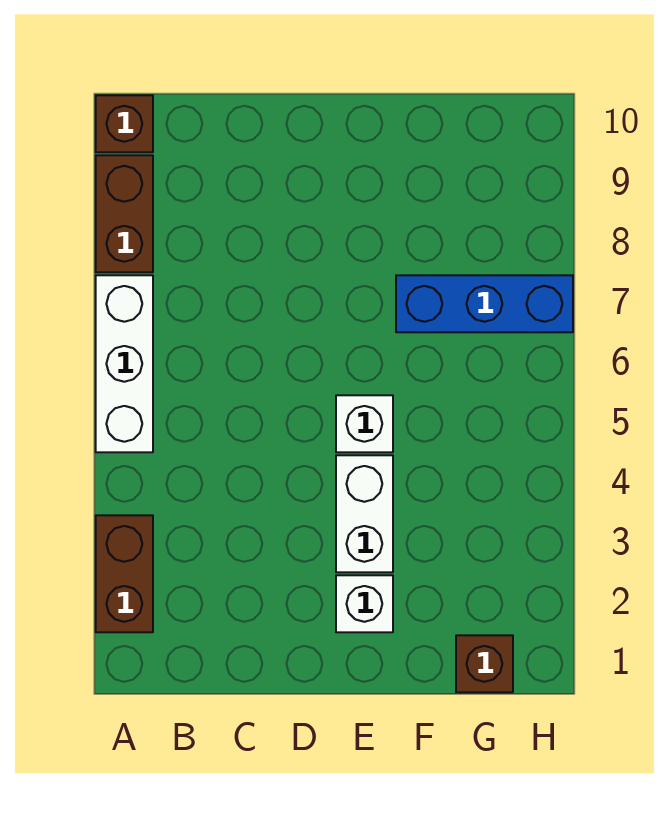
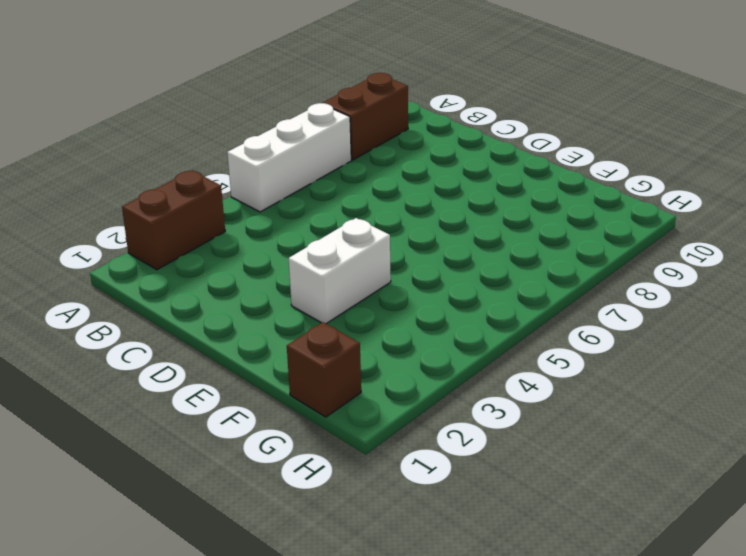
none -> brown 1x1 brick [96,95,153,152]
none -> white 1x1 brick [336,575,393,632]

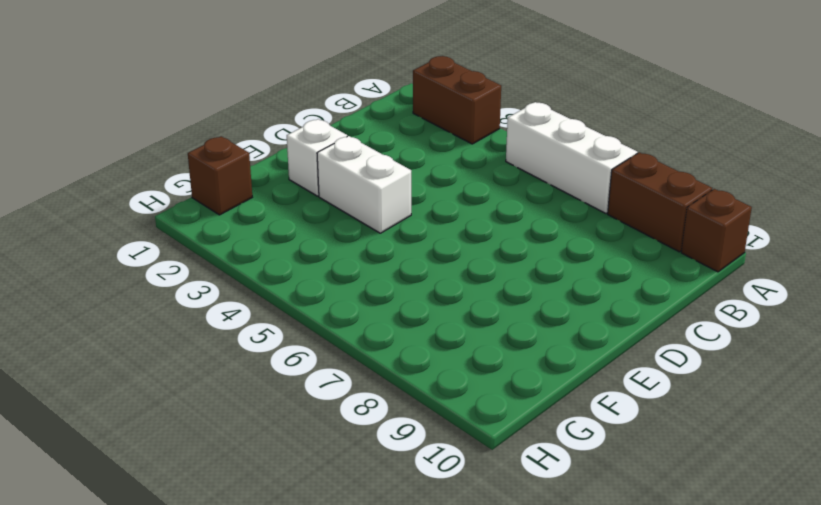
none -> white 1x1 brick [336,395,393,452]
none -> blue 1x3 brick [396,275,573,332]

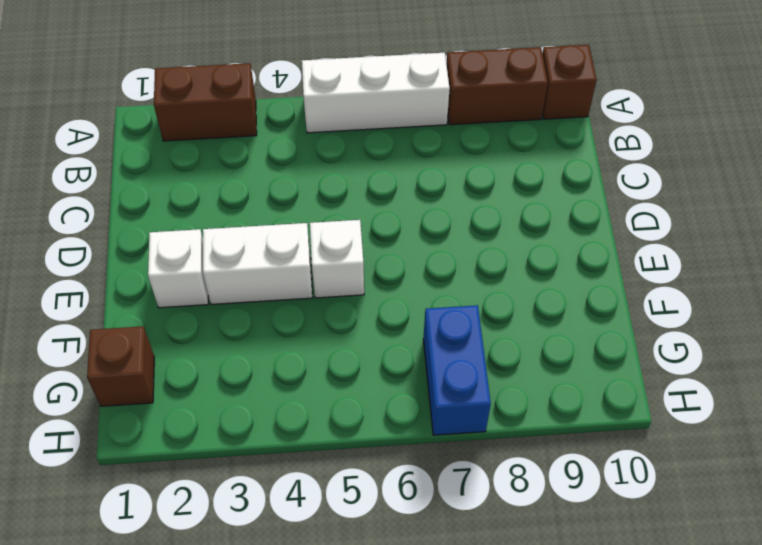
blue 1x2 brick [423,305,491,435] -> blue 1x3 brick [396,275,573,332]

